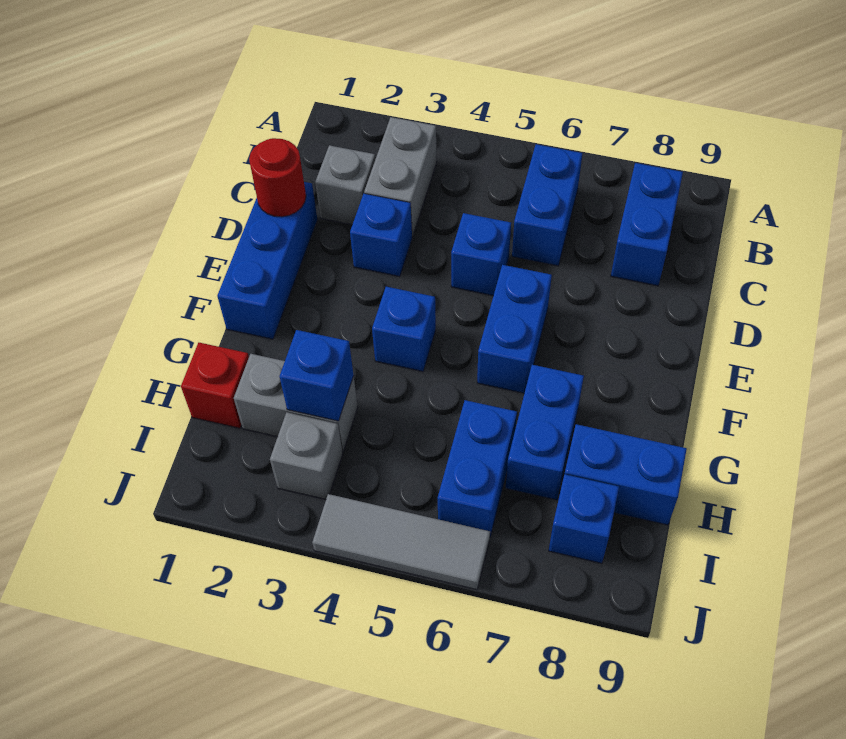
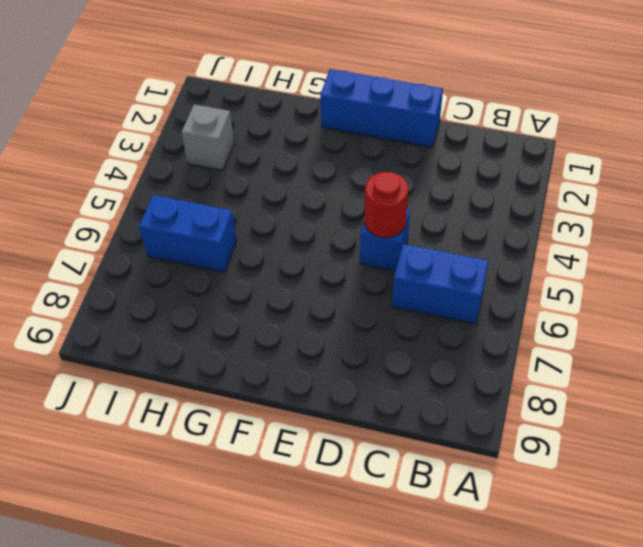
red 1x1 round brick [365,172,408,238] -> red 1x1 round brick moved to [249,138,306,217]
none -> grey 1x2 brick [364,117,437,237]
none -> blue 1x2 brick [611,163,683,286]
none -> grey 1x1 brick [315,145,375,225]

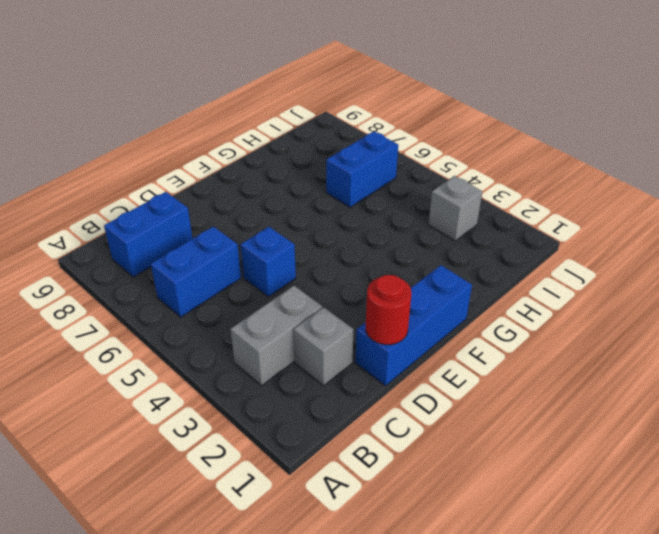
none -> blue 1x1 brick [350,194,412,277]
none -> blue 1x2 brick [477,265,552,393]
none -> blue 1x1 brick [372,287,436,372]

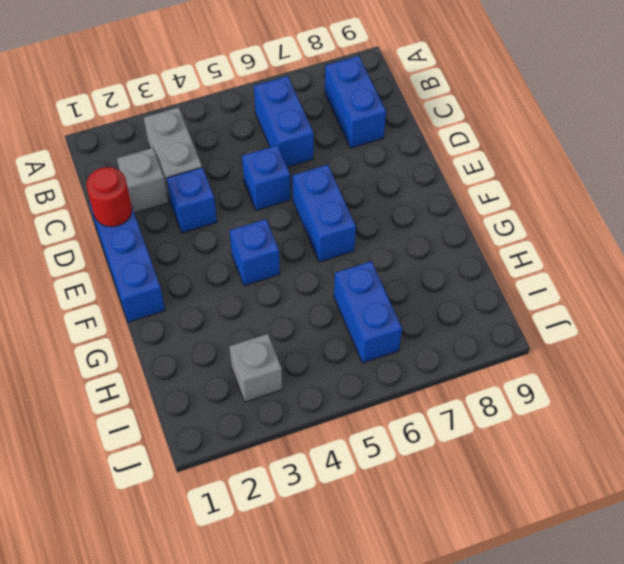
none -> blue 1x2 brick [506,365,584,500]
none -> red 1x1 brick [181,343,249,428]
none -> grey 1x2 brick [234,354,358,452]

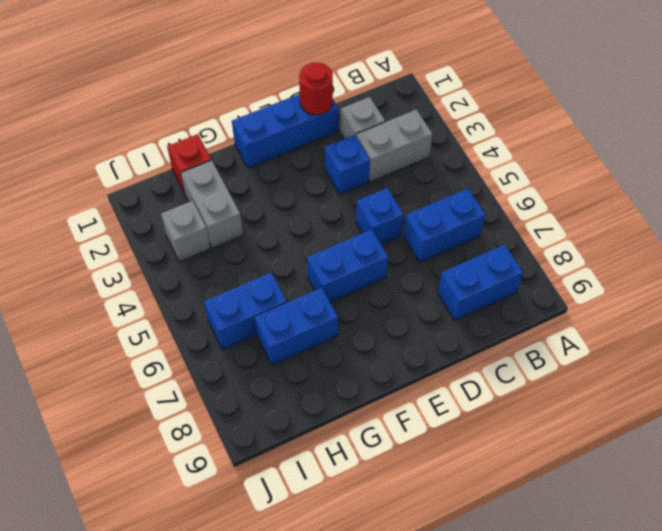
none -> blue 1x1 brick [372,287,436,372]
none -> blue 1x2 brick [565,424,687,525]
none -> blue 1x1 brick [549,474,619,563]

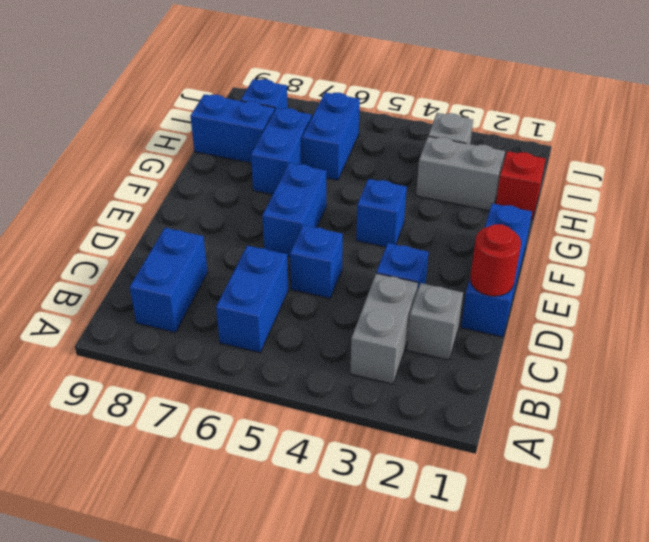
none -> grey 1x3 tile [312,494,490,590]
none -> blue 1x1 brick [280,330,354,421]

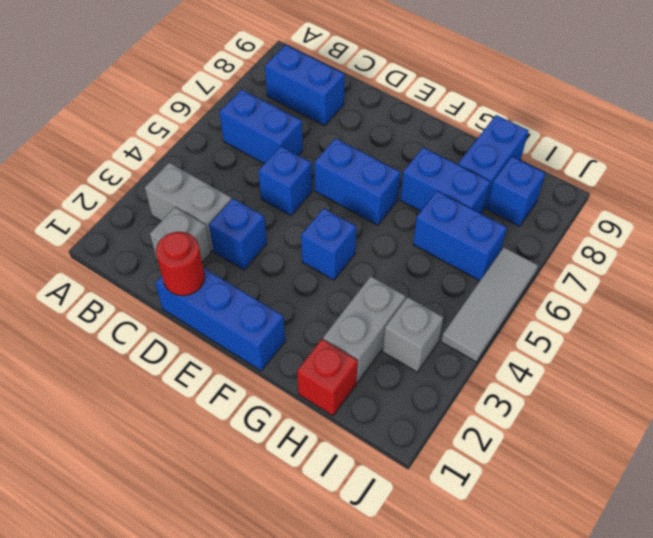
none -> blue 1x1 brick [280,330,354,421]

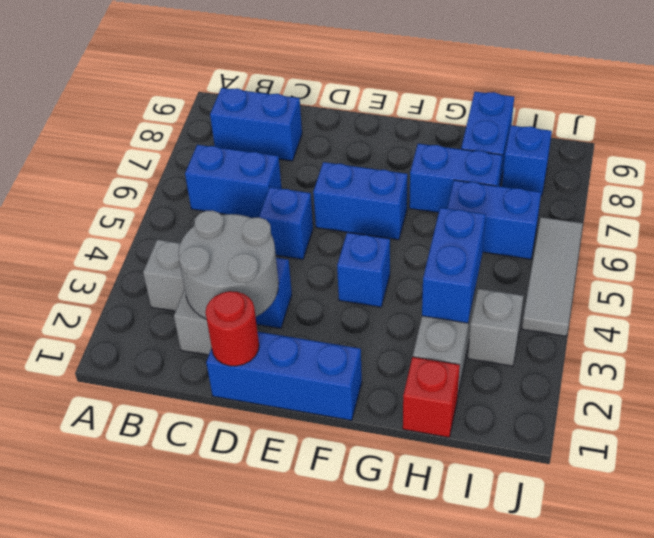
grey 2x2 round brick [178,210,279,319] -> none
blue 1x2 brick [422,208,486,323] -> blue 1x1 brick [280,330,354,421]

